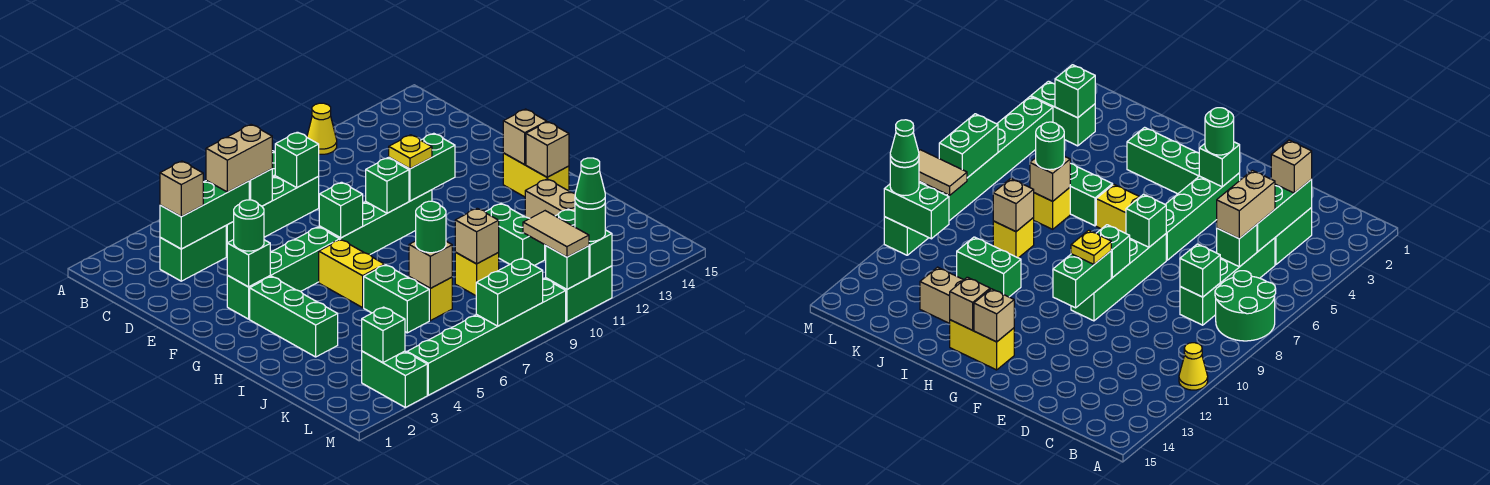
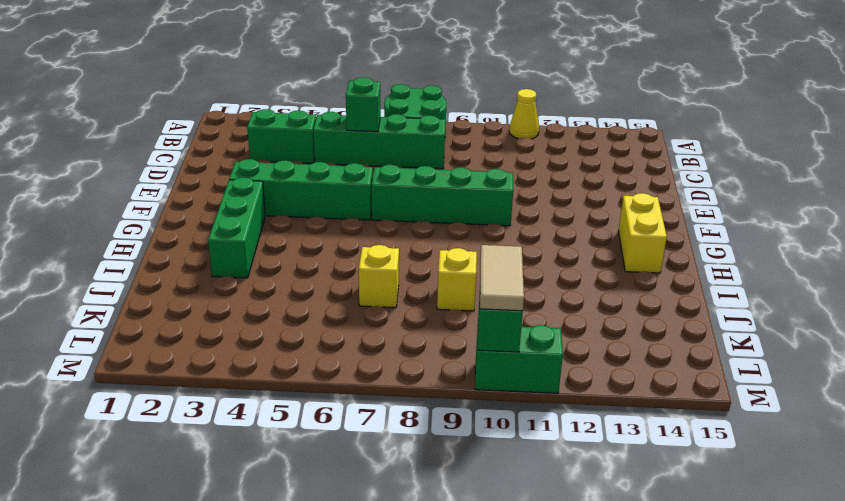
none -> yellow 1x2 brick [319,240,385,308]
none -> green 1x2 brick [364,265,429,333]
none -> green 1x2 brick [486,204,545,266]
none -> tan 1x2 brick [525,179,575,218]

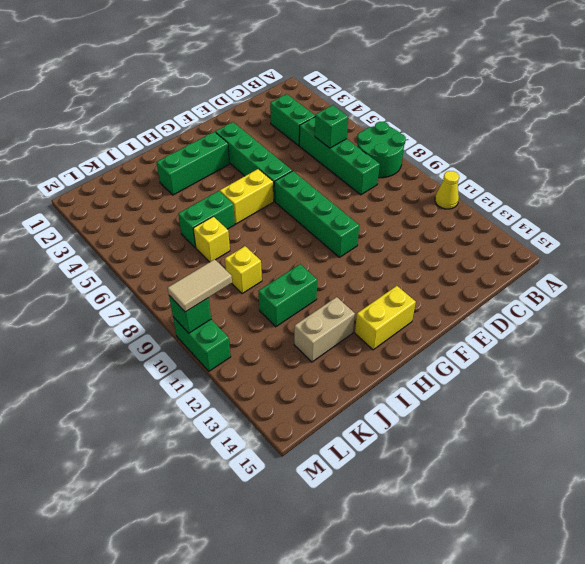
none -> green 1x2 brick [362,351,427,407]
none -> green 1x6 brick [407,279,566,395]
none -> green 1x3 brick [160,180,249,249]
none -> green 1x1 brick [275,132,319,187]

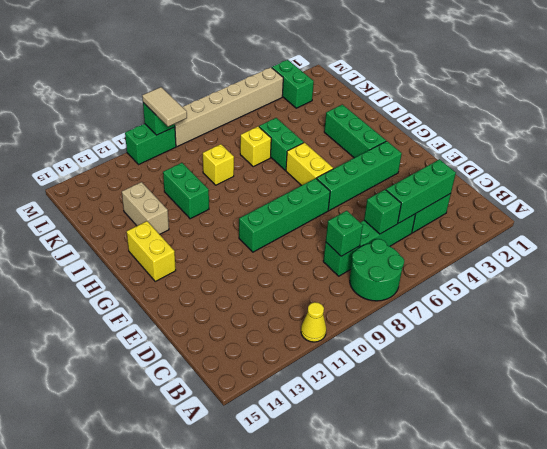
tan 1x6 brick [175,67,283,147] -> green 1x6 brick [407,279,566,395]
none -> green 1x1 brick [227,240,270,287]
none -> green 1x1 brick [319,182,363,238]
none -> green 1x1 brick [366,158,409,213]
none -> green 1x2 brick [389,133,455,201]

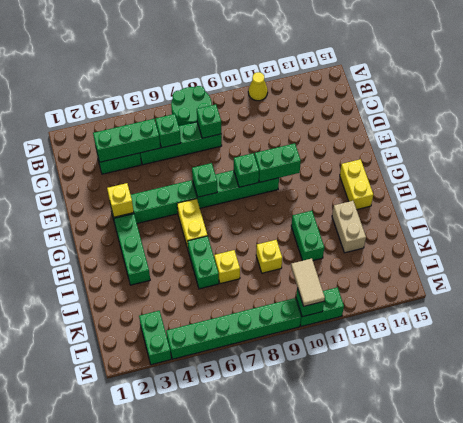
yellow 1x1 brick [107,183,134,217] -> green 1x1 brick [227,240,270,287]
none -> tan 1x1 brick [503,109,547,165]
none -> tan 1x1 brick [526,122,569,177]
none -> tan 1x1 brick [409,241,452,288]
none -> tan 1x1 brick [455,208,499,264]

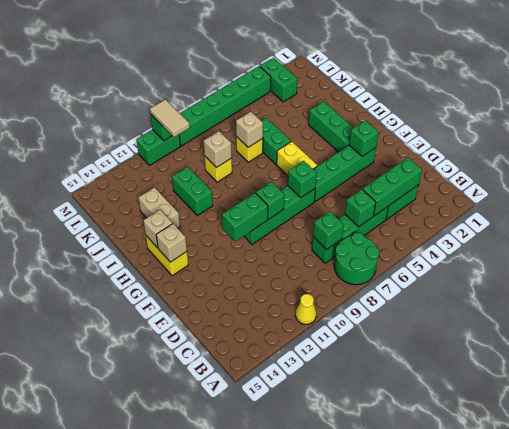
none -> green 1x1 brick [362,307,405,363]
none -> green 1x2 brick [556,209,612,277]
none -> green 1x2 brick [476,258,543,326]
none -> tan 1x1 brick [160,161,203,217]

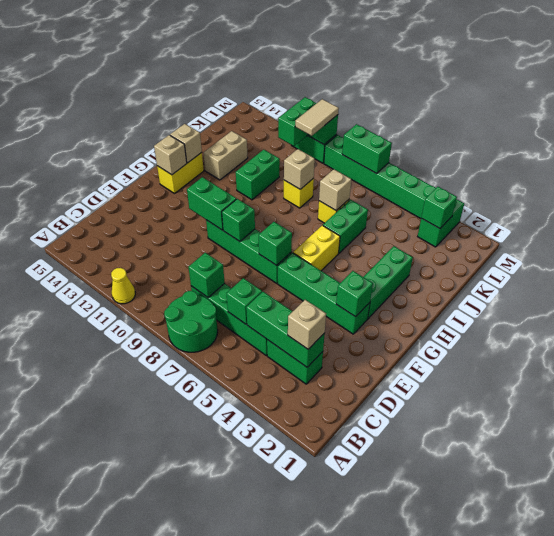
none -> tan 1x2 brick [206,125,272,192]
none -> green 1x1 round brick [233,200,264,251]
none -> yellow 1x1 plate [389,135,432,169]
none -> green 1x1 round brick [416,201,446,253]

